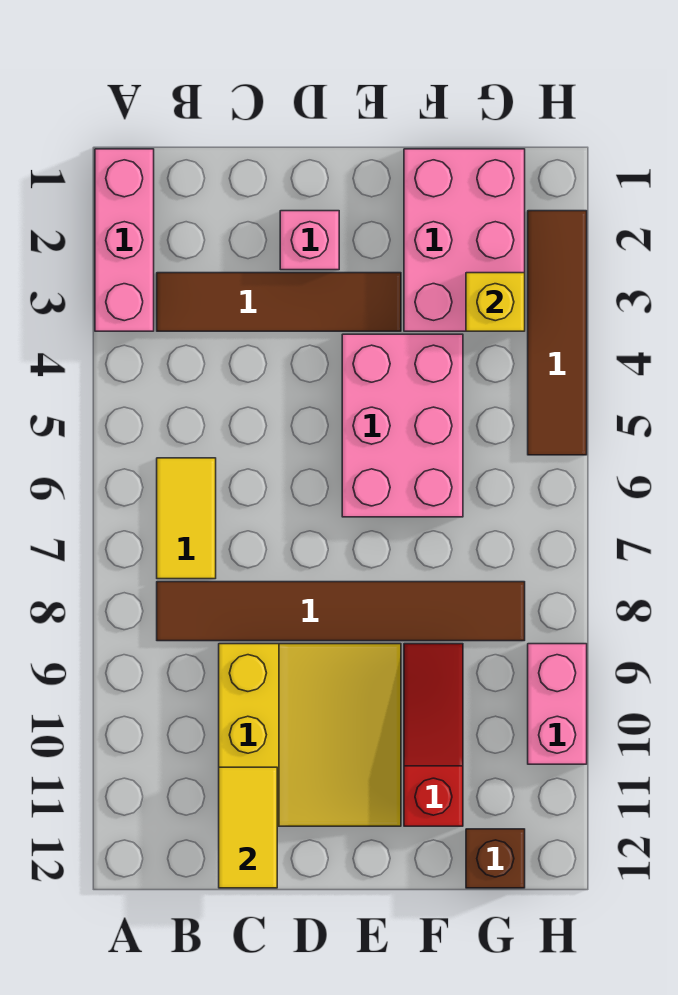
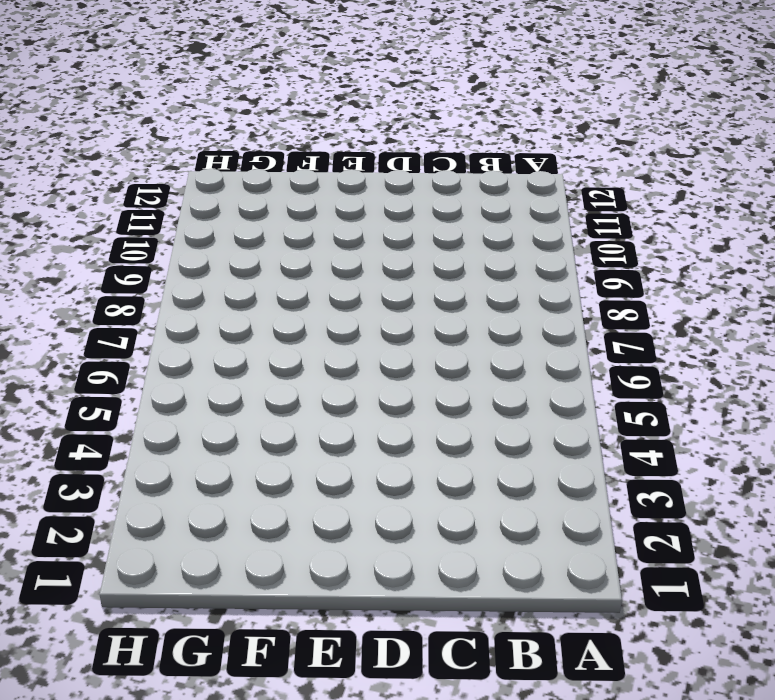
none -> pink 1x3 brick [95,149,154,331]
none -> brown 1x4 tile [157,273,401,331]
none -> yellow 1x2 tile [157,458,216,579]

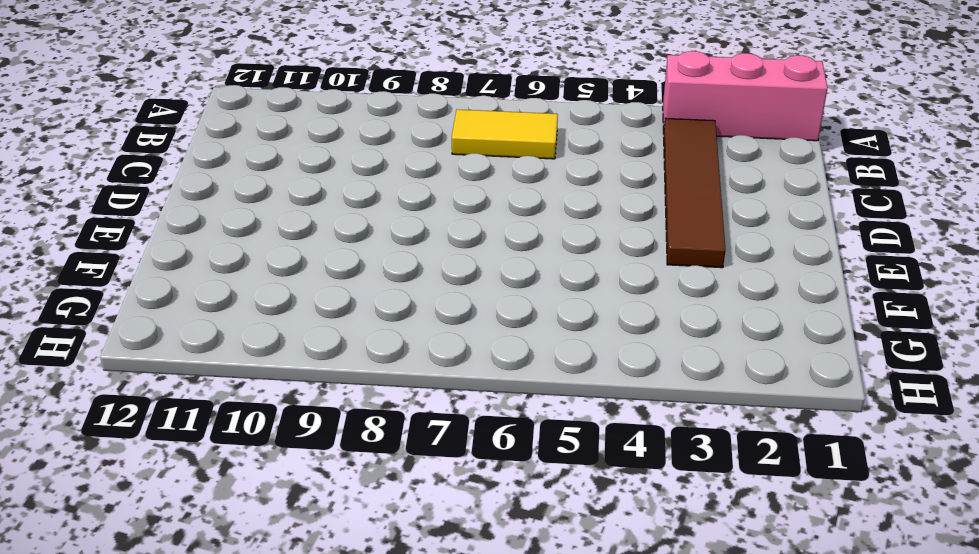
none -> brown 1x6 tile [157,582,525,641]
none -> yellow 3x3 slope [219,644,401,826]
none -> pink 1x1 brick [280,211,339,270]

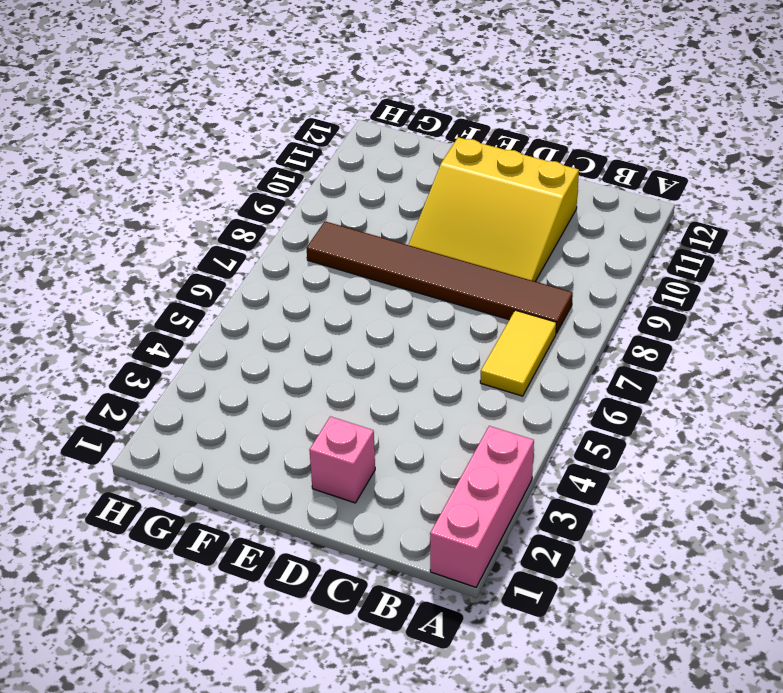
yellow 3x3 slope [409,137,579,282] -> yellow 3x3 slope turned to [219,644,401,826]
none -> brown 1x4 tile [157,273,401,331]
none -> pink 2x3 brick [342,334,463,517]
none -> pink 2x3 brick [404,149,525,331]

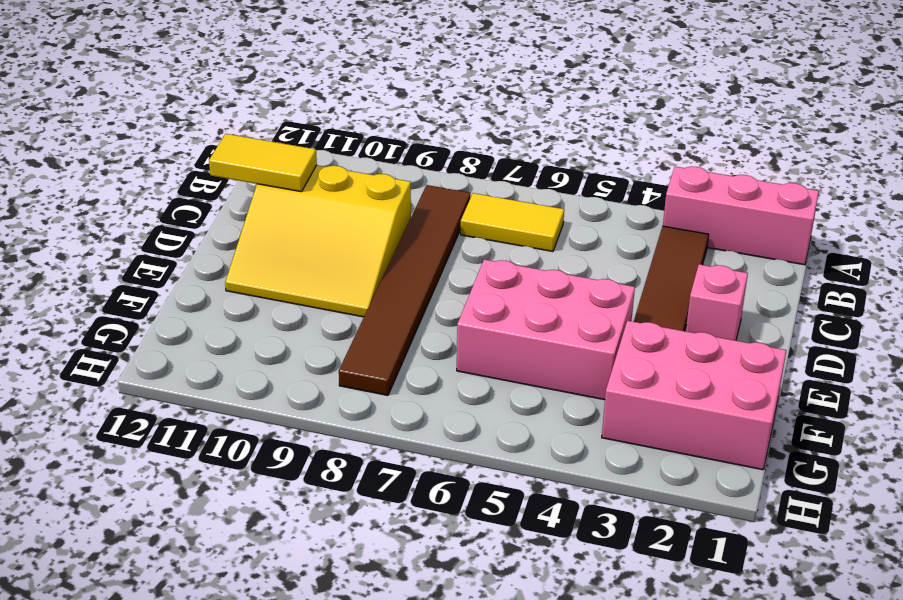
none -> red 1x3 slope [404,644,463,826]
none -> brown 1x1 brick [466,829,525,888]
none -> brown 1x4 tile [528,211,587,455]

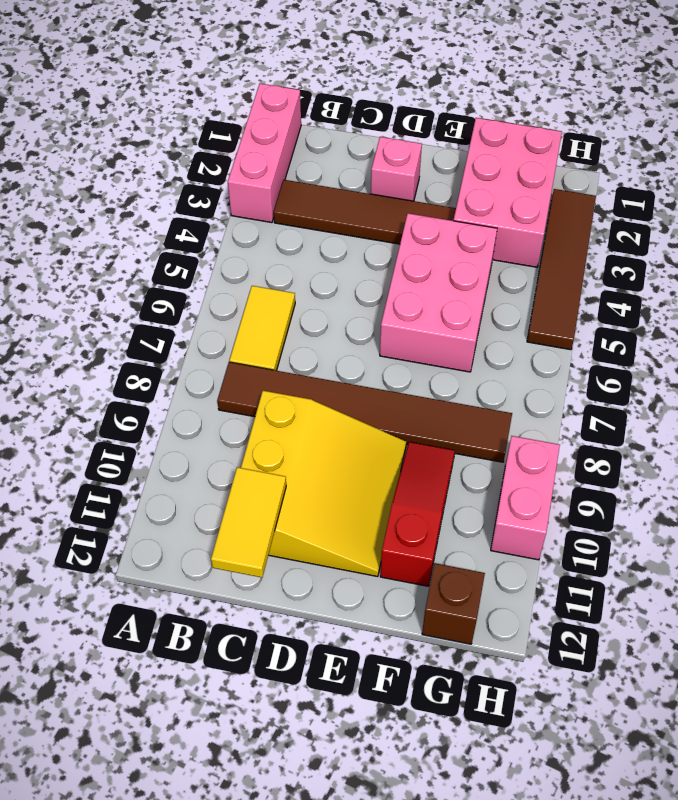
none -> yellow 1x1 brick [466,273,525,331]

